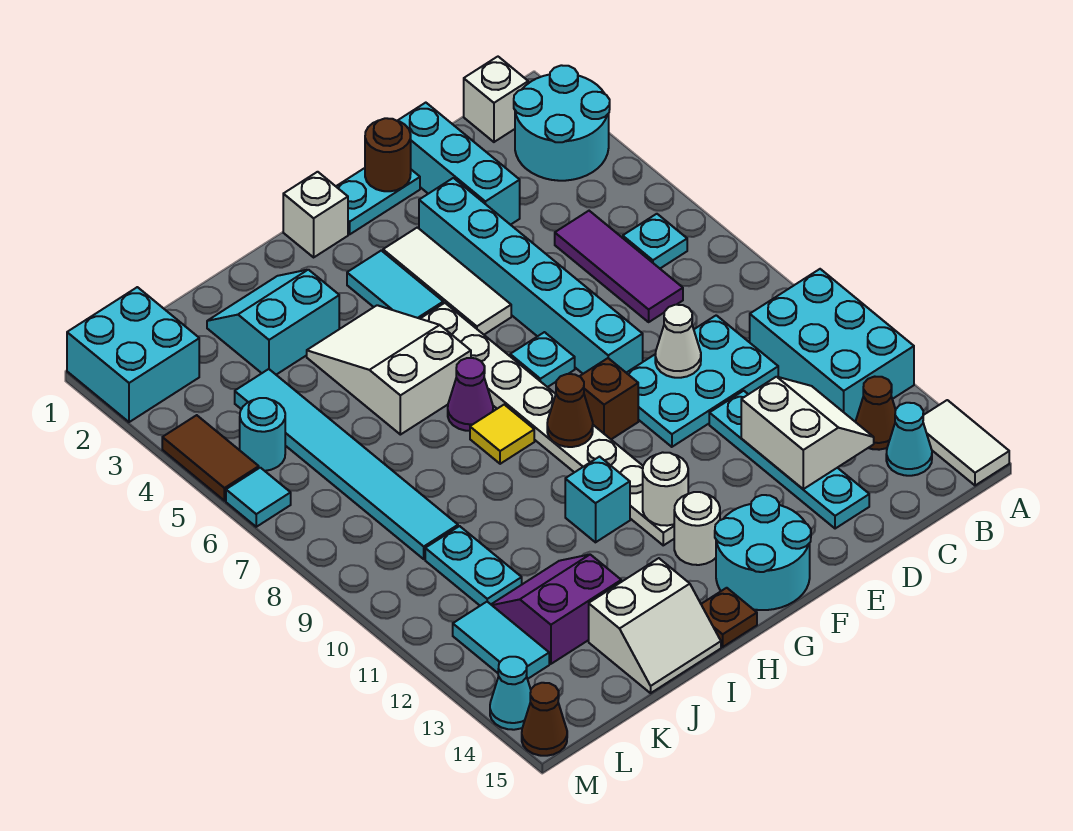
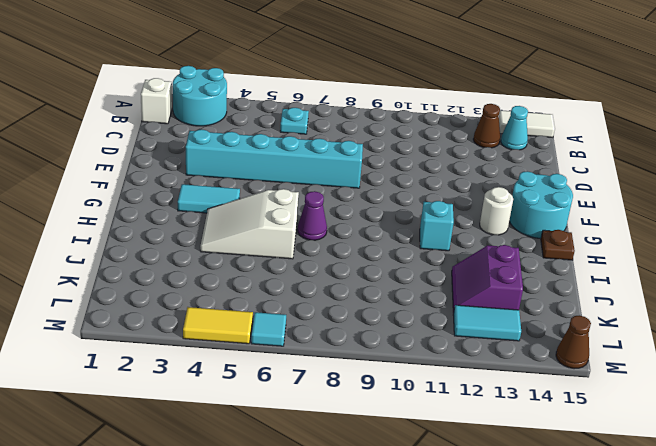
yellow 1x2 tile [183,307,253,344] -> brown 1x2 tile [162,415,259,501]
none -> cyan 2x3 brick [750,269,914,422]
none -> purple 1x3 tile [555,211,683,322]
none -> cyan 2x3 plate [627,315,778,447]
none -> cyan 1x3 brick [398,103,520,225]

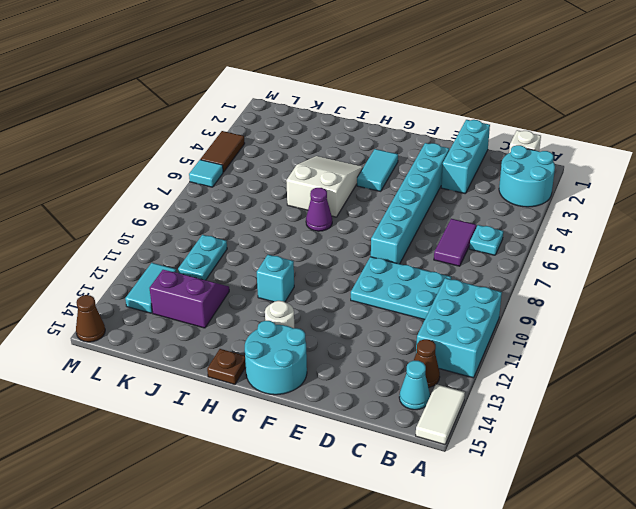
purple 1x2 tile [434,219,476,266] -> purple 1x3 tile [555,211,683,322]
none -> cyan 1x4 plate [709,391,869,529]
none -> cyan 1x2 plate [336,168,420,234]
none -> white 1x3 tile [383,227,511,335]
none -> cyan 1x1 plate [510,332,575,387]

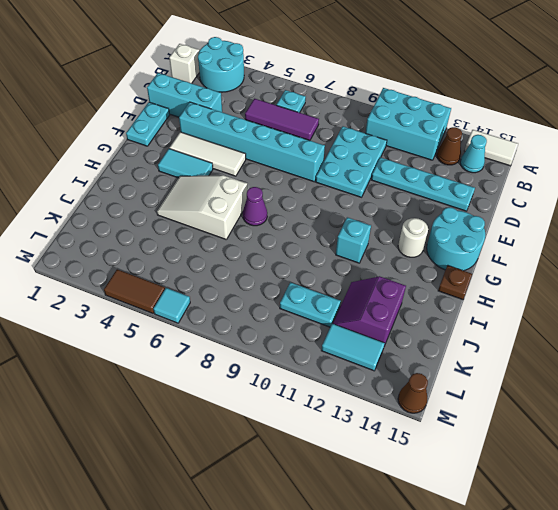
none -> cyan 1x1 plate [510,332,575,387]
none -> brown 1x1 brick [580,358,638,439]
none -> white 1x1 brick [283,172,348,257]
none -> white 1x8 plate [420,303,674,545]

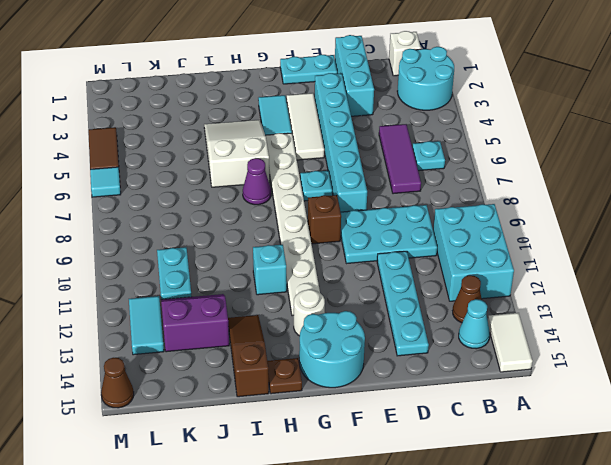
brown 1x3 slope [228,315,269,397] -> white 2x2 slope [589,558,721,693]
none -> white 1x1 brick [283,172,348,257]
none -> yellow 1x1 tile [470,405,534,464]
none -> cyan 2x2 slope [207,270,339,375]
none -> cyan 1x6 tile [235,369,458,559]

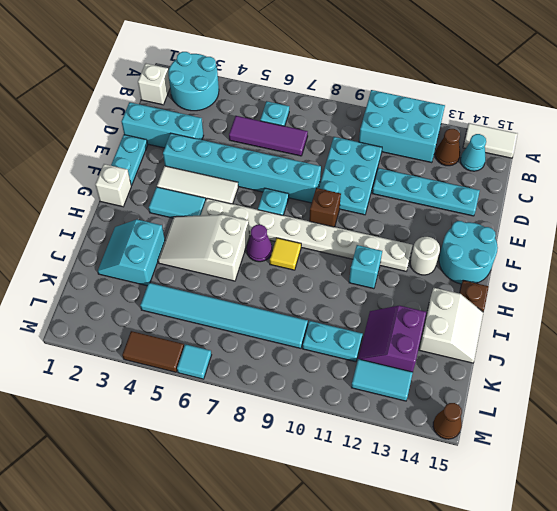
none -> cyan 2x2 brick [67,287,199,422]
none -> cyan 1x1 round brick [240,398,285,471]
none -> cyan 1x1 cone [490,657,531,730]
none -> white 2x2 slope [741,377,874,489]

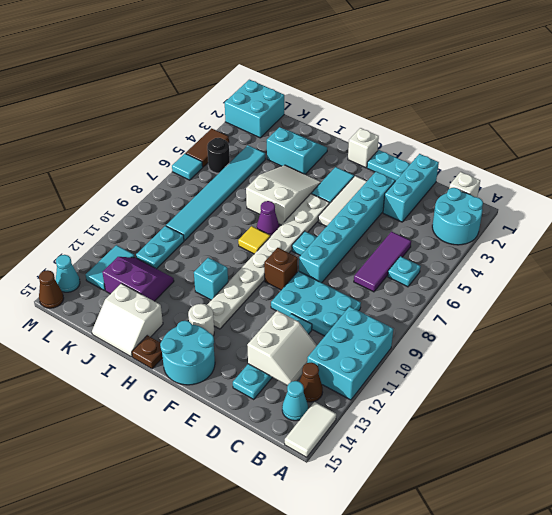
black 1x1 round brick [207,138,230,173] -> cyan 1x1 round brick [240,398,285,471]
none -> white 1x1 cone [655,305,701,378]
none -> brown 1x1 round brick [365,118,411,191]
none -> brown 1x1 cone [547,374,593,447]
none -> white 1x1 round brick [643,452,688,526]

